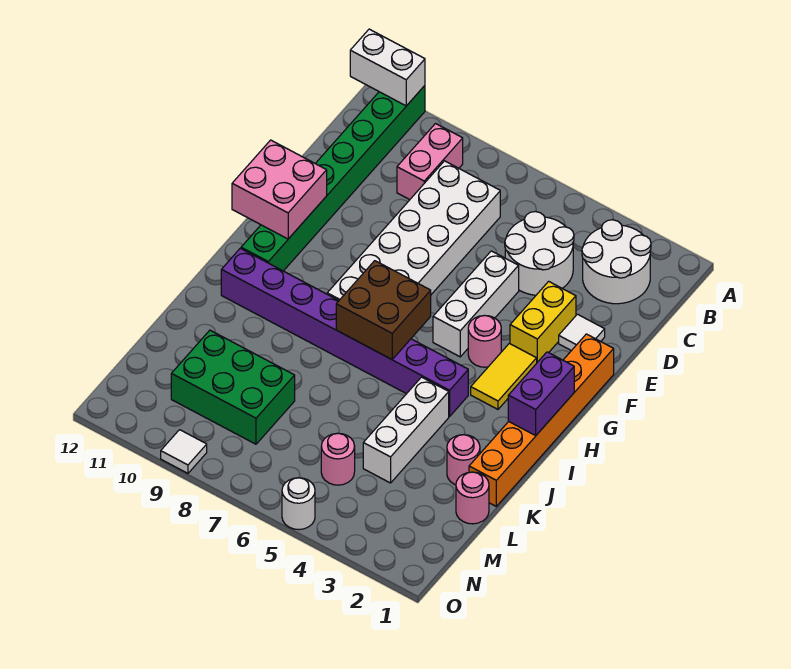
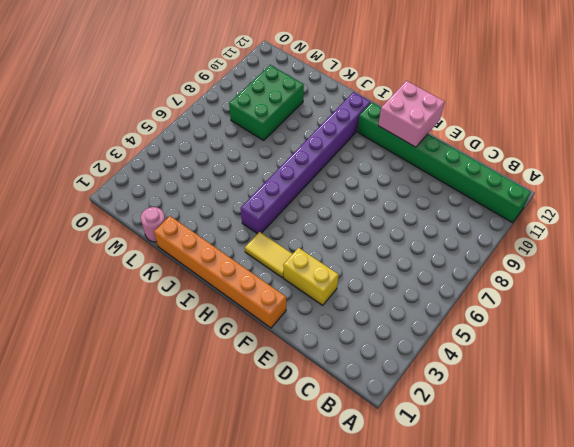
none -> white 2x2 round brick [582,220,651,304]
none -> pink 1x2 brick [397,124,463,200]
none -> white 2x2 round brick [505,212,574,295]

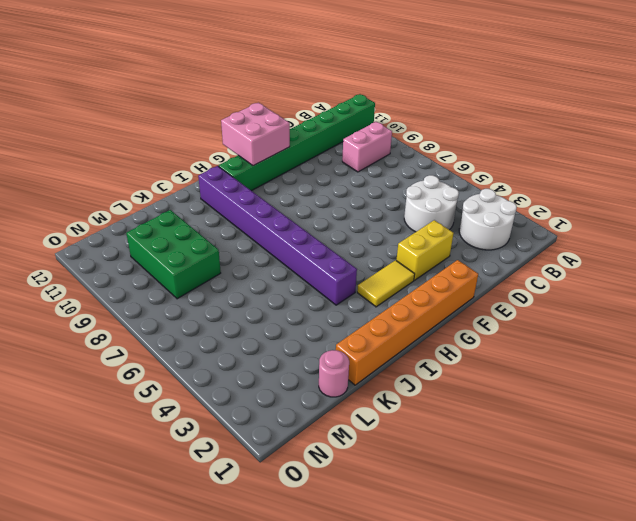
none -> white 2x6 brick [327,161,500,300]
none -> white 1x1 tile [559,314,605,351]
none -> white 1x3 brick [433,251,519,357]

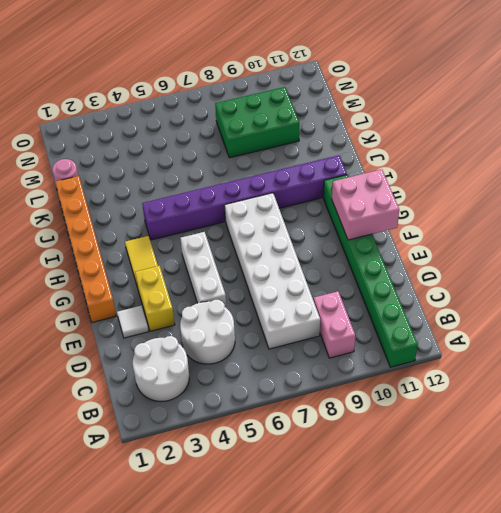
none -> pink 1x1 round brick [468,315,501,367]
none -> white 1x3 brick [363,377,449,483]
none -> pink 1x1 round brick [447,435,480,485]

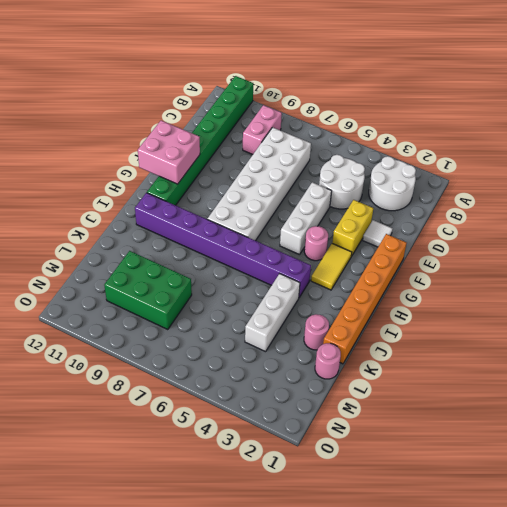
none -> pink 1x1 round brick [321,433,355,485]
none -> white 1x1 round brick [282,478,315,530]
none -> white 1x1 tile [161,430,207,473]

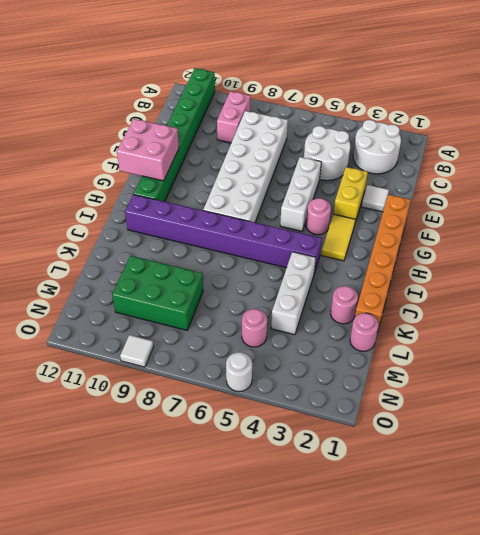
none -> white 1x2 brick [350,29,425,106]
none -> purple 1x2 brick [508,352,574,435]
none -> brown 2x2 brick [336,261,431,359]

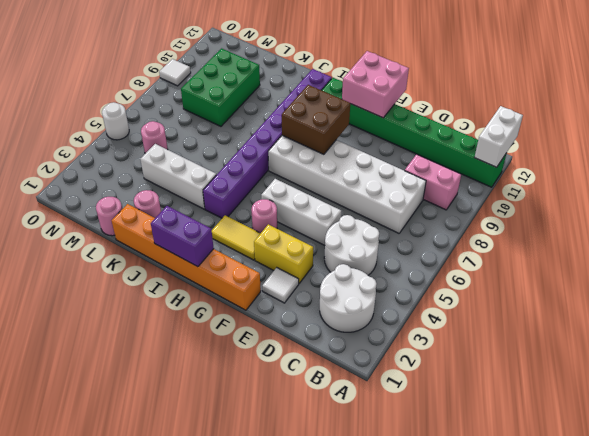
brown 2x2 brick [282,85,350,154] -> brown 2x2 brick moved to [336,261,431,359]

